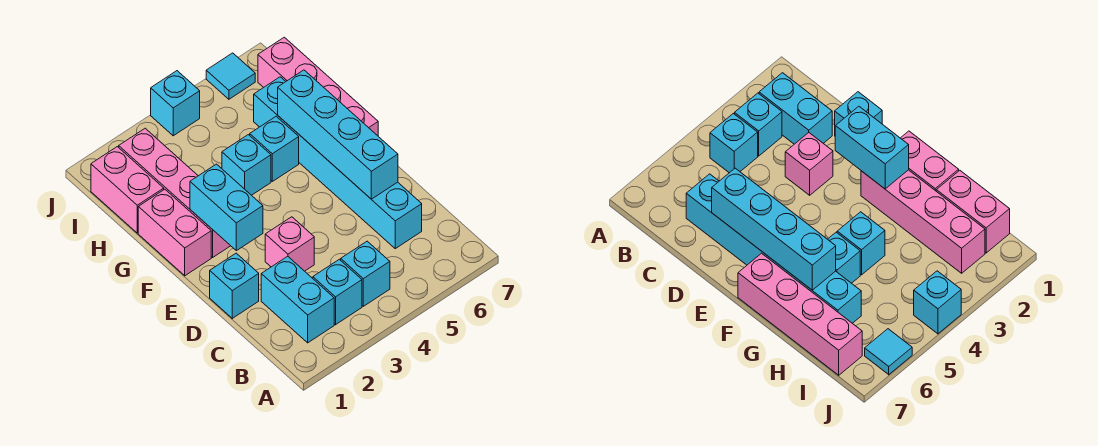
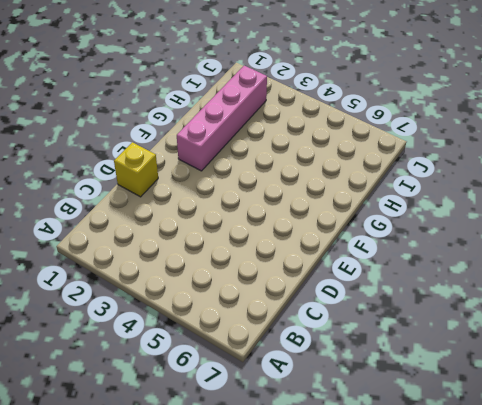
yellow 1x1 brick [114,142,158,197] -> cyan 1x1 brick [210,253,259,318]
none -> cyan 1x2 brick [261,256,334,343]
none -> cyan 1x1 brick [313,259,362,325]
none -> cyan 1x1 brick [341,241,390,306]

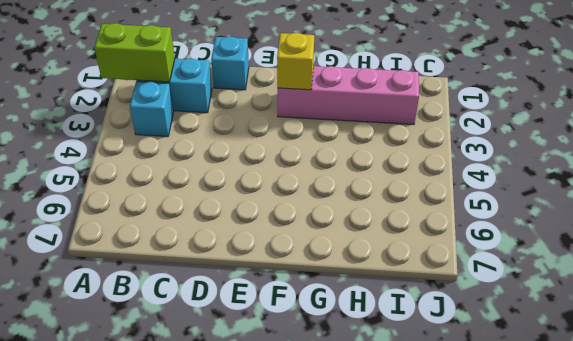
lime 1x2 brick [94,23,175,82] -> none
yellow 1x1 brick [277,33,314,90] -> cyan 1x2 brick [190,164,263,251]
none -> cyan 1x1 brick [341,241,390,306]
none -> cyan 1x6 brick [254,77,422,248]
none -> pink 1x1 brick [265,217,314,271]

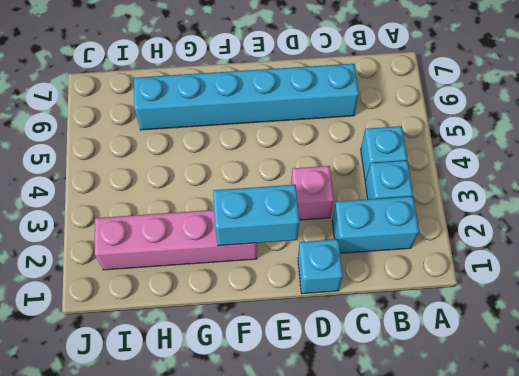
none -> pink 1x2 brick [138,189,211,276]
none -> pink 1x4 brick [258,37,378,136]
none -> cyan 1x1 brick [222,135,271,195]

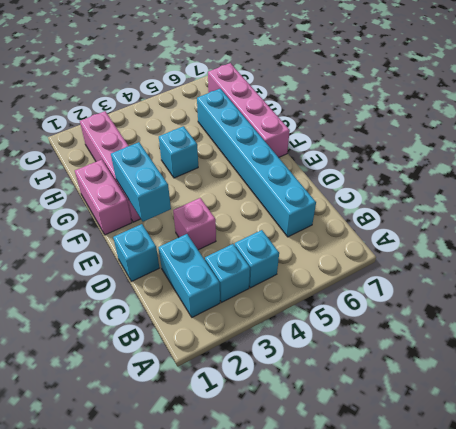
none -> cyan 1x1 brick [250,116,299,181]
none -> pink 1x2 brick [91,147,164,233]
none -> cyan 1x1 brick [151,71,200,136]

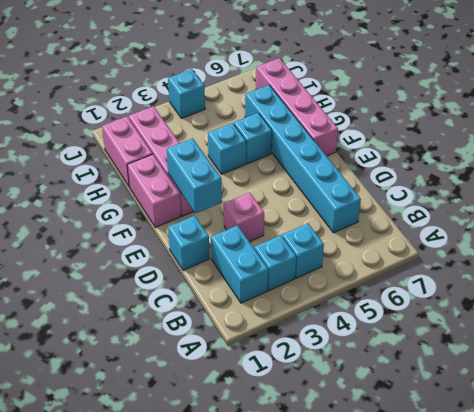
none -> cyan 1x1 tile [206,53,255,99]
none -> cyan 1x4 brick [278,70,398,199]

